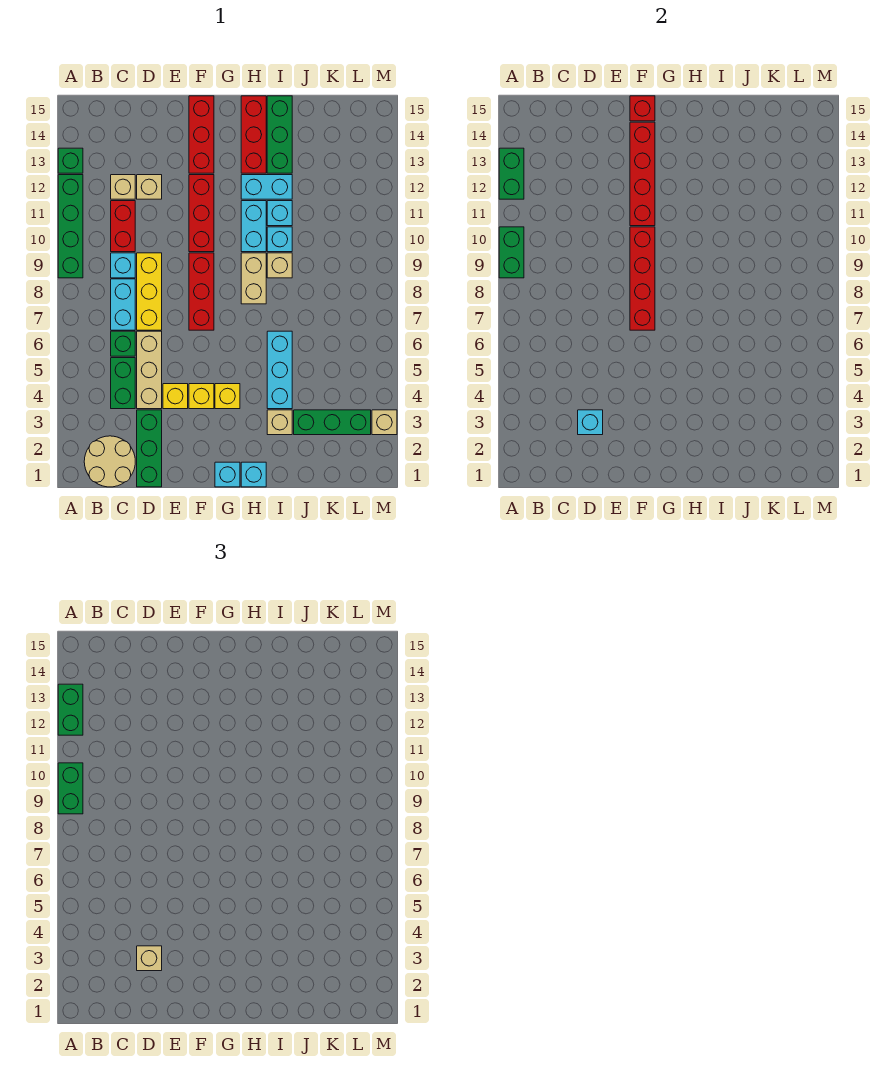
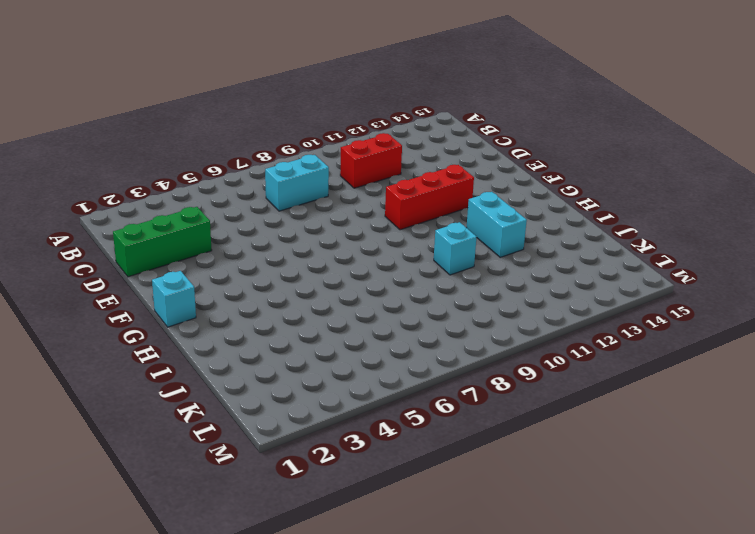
none -> green 1x4 brick [58,175,83,278]
none -> green 1x1 brick [58,148,83,173]
none -> tan 2x2 round brick [84,436,135,487]
none -> green 1x2 brick [111,358,135,409]

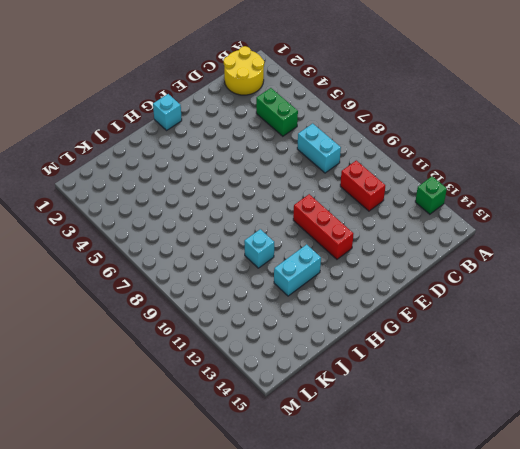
yellow 2x2 round brick [224,46,264,95] -> tan 2x2 round brick [84,436,135,487]
none -> green 1x4 brick [58,175,83,278]
none -> green 1x1 brick [111,331,135,356]
none -> cyan 1x1 brick [111,253,135,278]
none -> tan 1x1 brick [111,175,135,199]

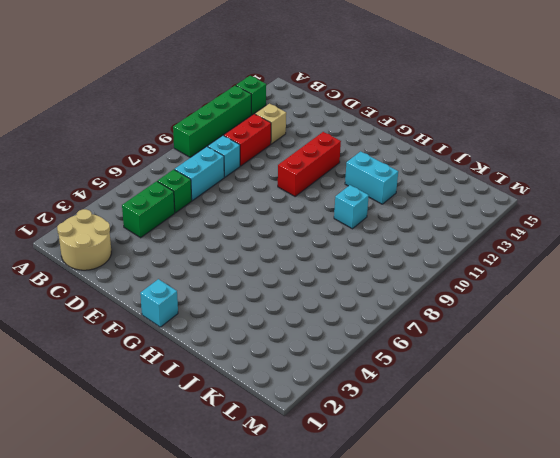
none -> green 1x3 brick [137,410,162,487]
none -> tan 1x3 brick [137,331,162,409]
none -> yellow 1x3 brick [137,253,162,330]
none -> tan 1x1 brick [137,175,162,199]

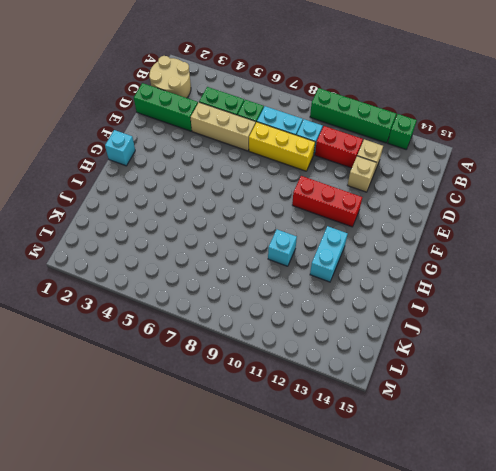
none -> yellow 1x1 brick [163,384,188,409]
none -> yellow 1x1 brick [189,384,214,409]
none -> red 1x3 brick [189,253,214,330]
none -> red 1x3 brick [189,96,214,173]

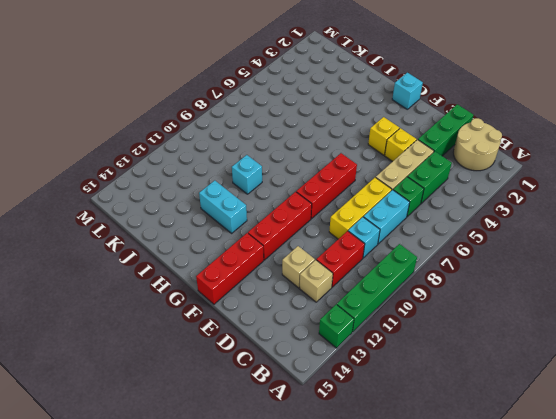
none -> yellow 1x1 brick [215,384,240,409]
none -> cyan 1x1 brick [241,462,266,487]
none -> tan 1x2 brick [241,253,266,304]
none -> cyan 1x2 brick [241,201,266,252]

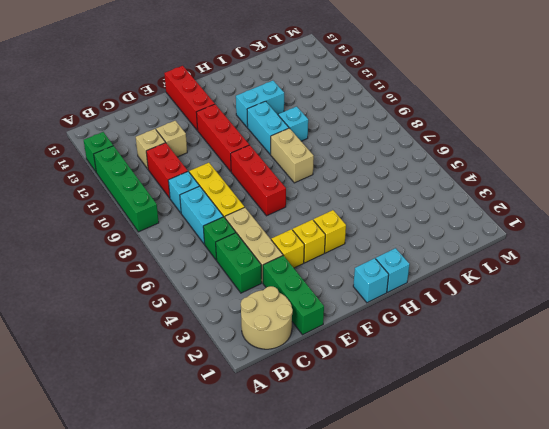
none -> red 1x3 brick [241,96,266,173]
none -> tan 1x1 brick [267,410,292,435]
none -> cyan 1x3 brick [267,331,292,409]
none -> tan 1x1 brick [267,253,292,278]

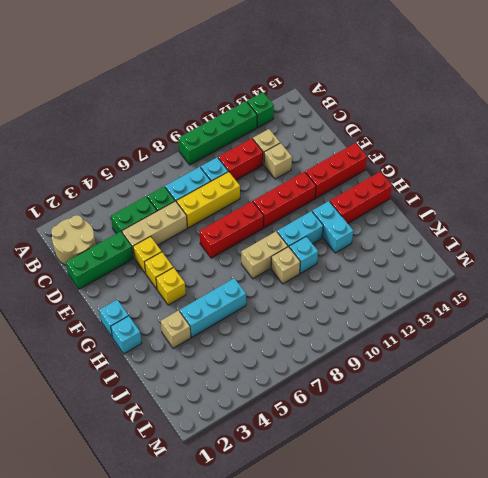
none -> cyan 1x1 brick [267,201,292,226]
none -> green 1x3 brick [267,96,292,173]
none -> green 1x3 brick [294,410,371,435]
none -> tan 1x1 brick [372,410,397,435]

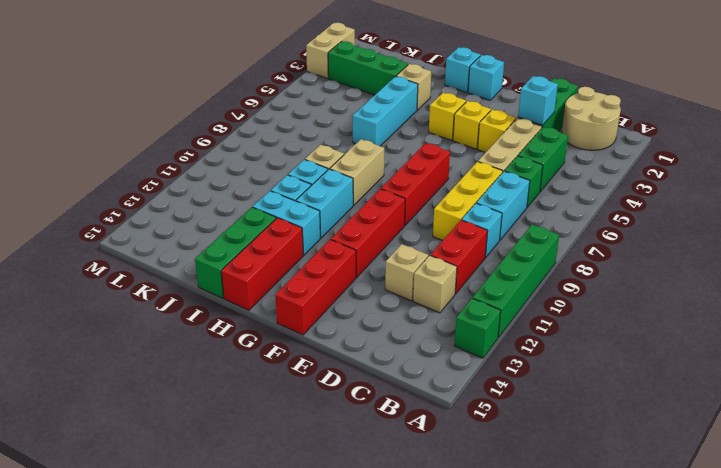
tan 1x2 brick [306,23,355,78] -> tan 1x1 brick [372,410,397,435]
none -> green 1x2 brick [499,227,524,278]
none -> green 1x2 brick [499,148,524,199]
none -> red 1x4 brick [630,227,655,330]
none -> red 1x4 brick [630,122,655,226]

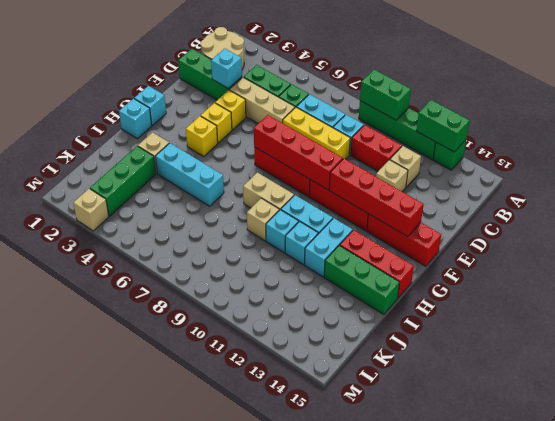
none -> red 1x1 brick [630,96,655,121]
none -> green 1x2 brick [58,763,83,814]
none -> green 1x2 brick [58,684,83,735]
none -> tan 1x1 brick [137,946,162,971]

